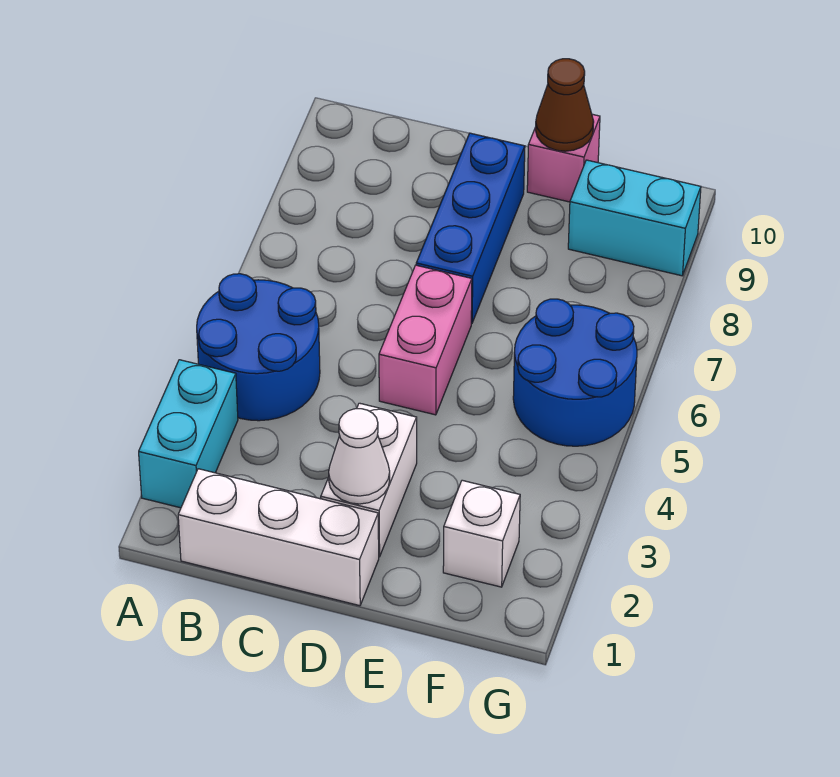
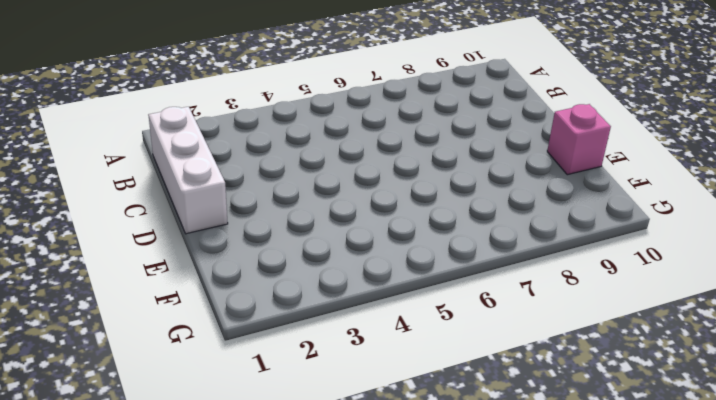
none -> cyan 1x2 brick [139,360,238,508]
none -> blue 2x2 round brick [197,274,320,421]
none -> white 1x2 brick [321,403,417,557]

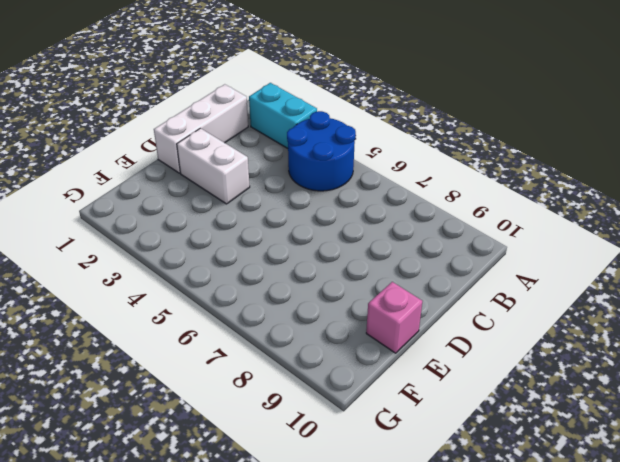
none -> pink 1x2 brick [379,265,472,415]
none -> blue 1x3 brick [416,133,525,323]
none -> white 1x1 brick [443,480,520,587]

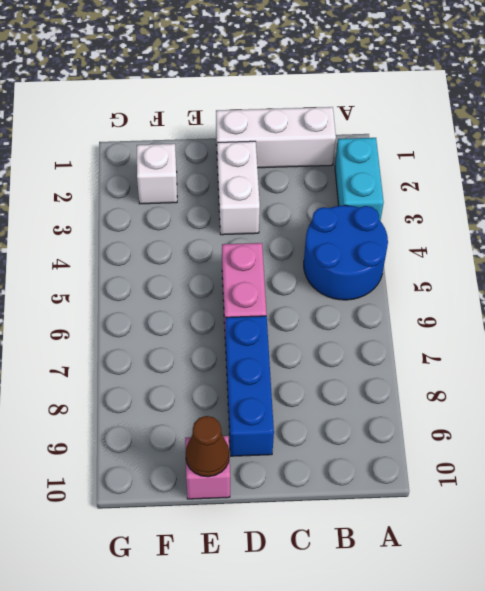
none -> blue 2x2 round brick [513,299,637,446]
none -> cyan 1x2 brick [568,160,701,276]
none -> white 1x1 cone [328,409,390,504]

